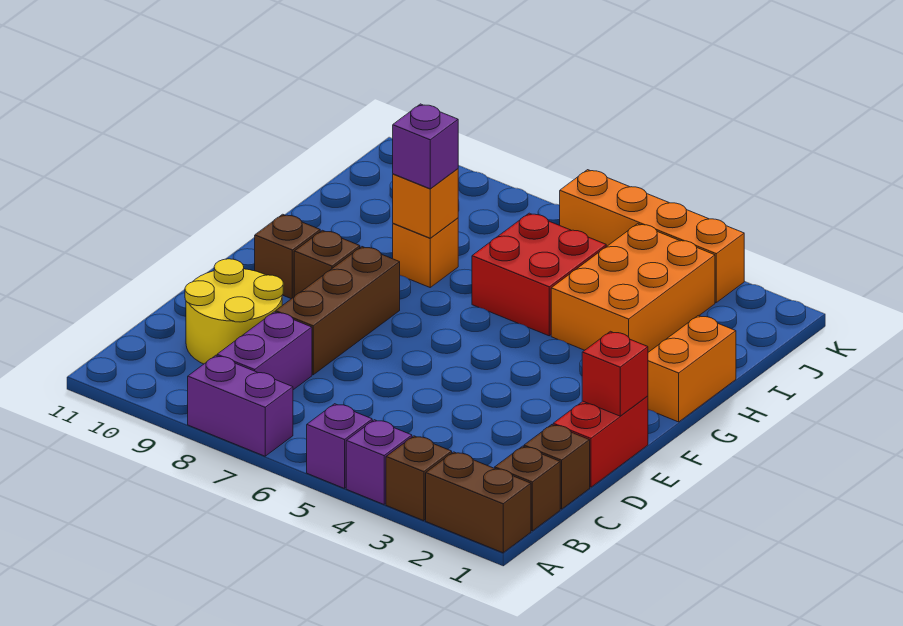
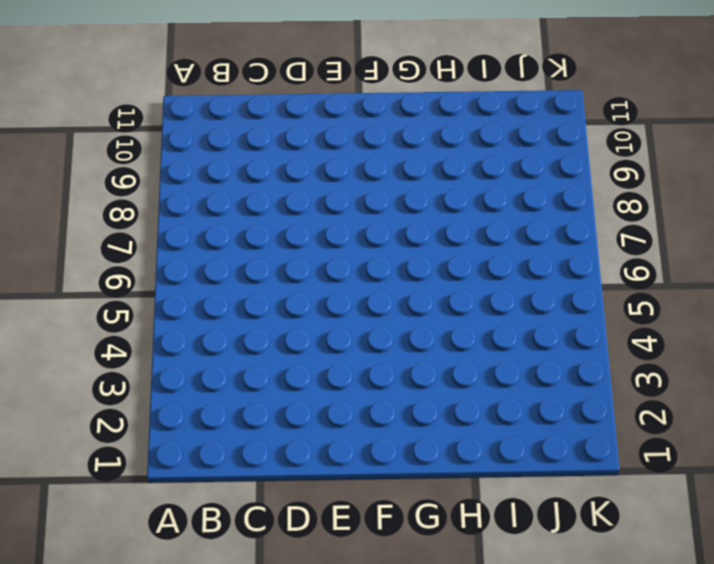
none -> brown 1x2 brick [426,452,531,553]
none -> brown 1x1 brick [386,436,452,521]
none -> purple 1x1 brick [346,420,412,504]

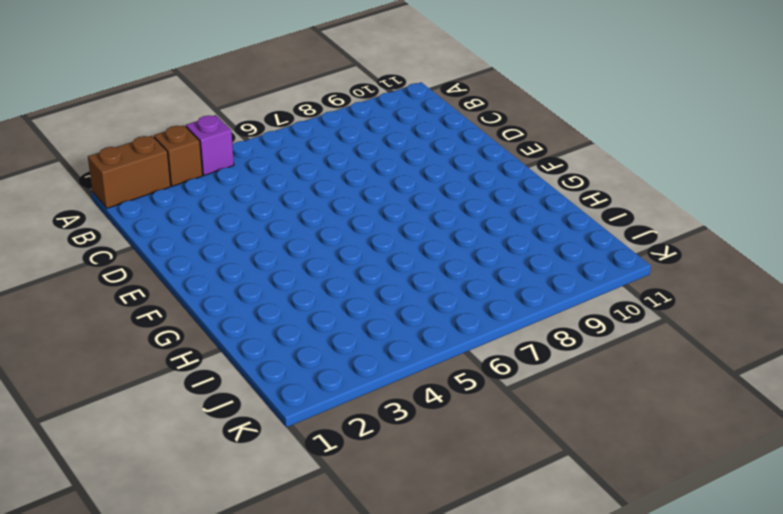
none -> purple 1x1 brick [307,404,372,488]
none -> purple 1x2 brick [188,355,293,456]
none -> brown 1x1 brick [495,446,560,531]

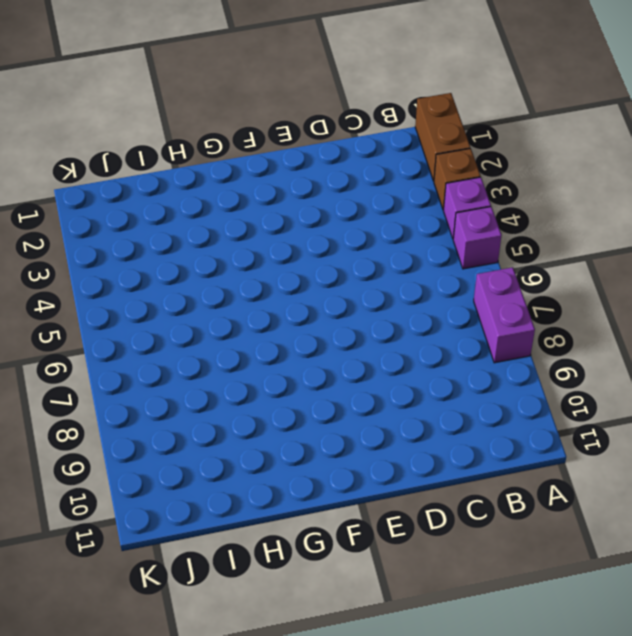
none -> brown 1x1 brick [495,446,560,531]
none -> purple 1x2 brick [217,312,312,390]
none -> brown 1x1 brick [524,425,590,509]

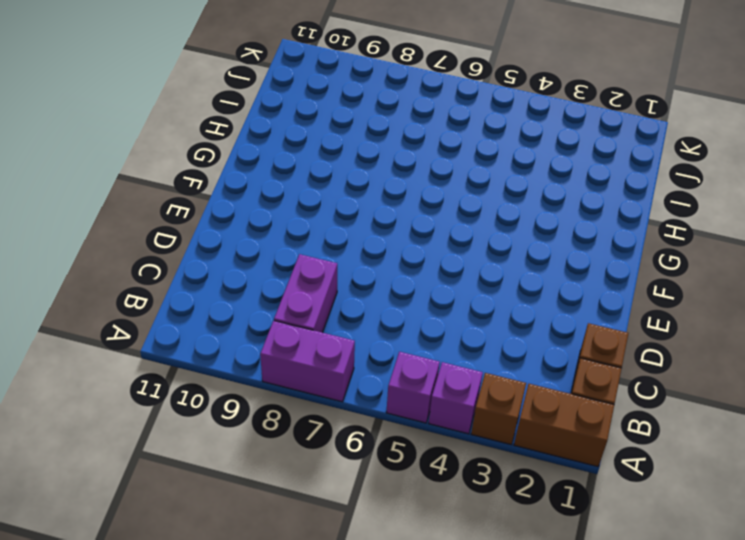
none -> yellow 2x2 round brick [185,259,283,364]
none -> red 1x2 brick [553,396,648,487]
none -> brown 1x3 brick [276,247,400,375]

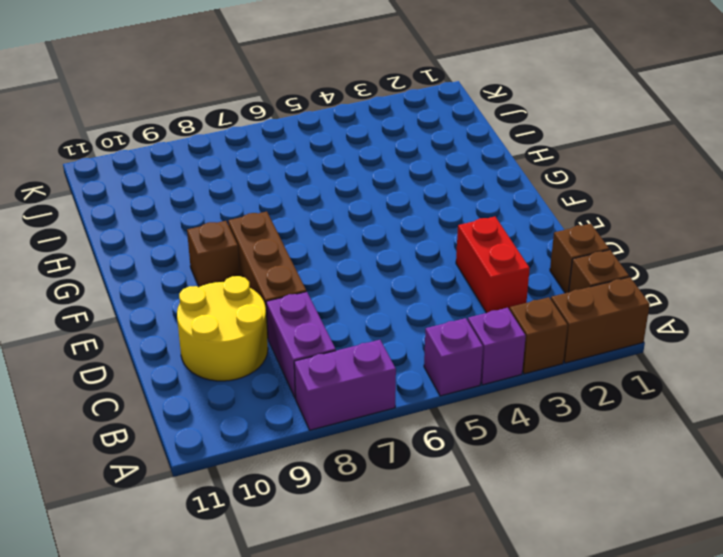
red 1x2 brick [456,217,530,313] -> red 1x2 brick moved to [553,396,648,487]
none -> brown 1x1 brick [255,214,320,299]
none -> orange 1x2 brick [648,316,736,422]
none -> orange 2x3 brick [551,224,715,352]

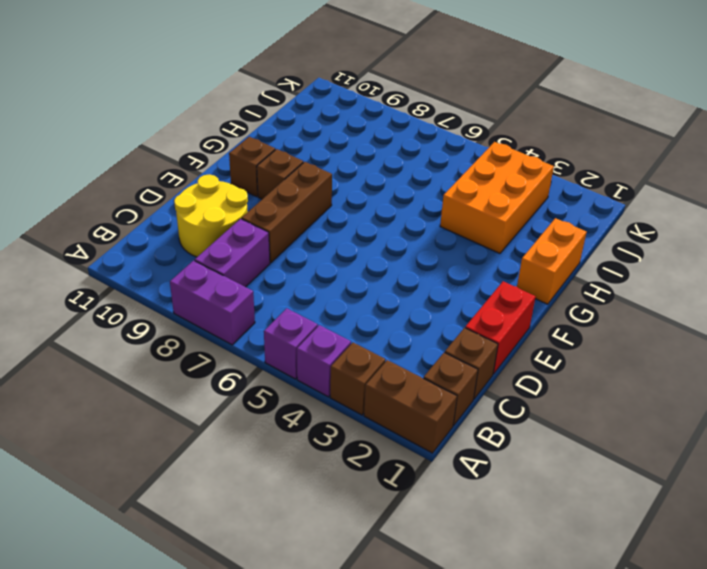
none -> red 2x2 brick [472,213,606,336]
none -> orange 1x1 brick [393,218,458,287]
none -> orange 1x4 brick [560,170,744,302]

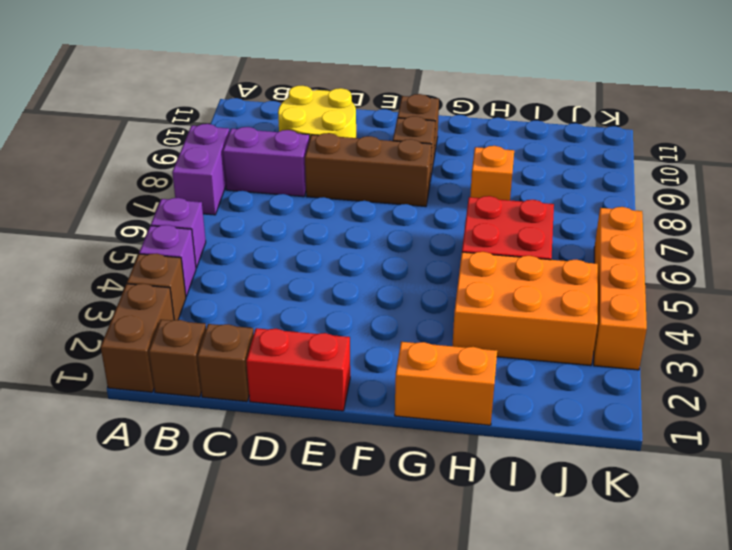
none -> red 1x1 brick [582,331,648,416]
none -> orange 1x1 brick [393,169,458,238]
none -> purple 1x1 brick [393,104,458,189]

